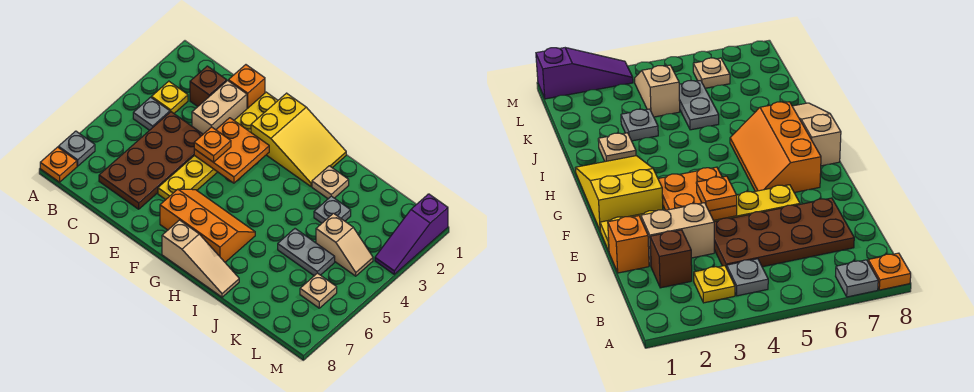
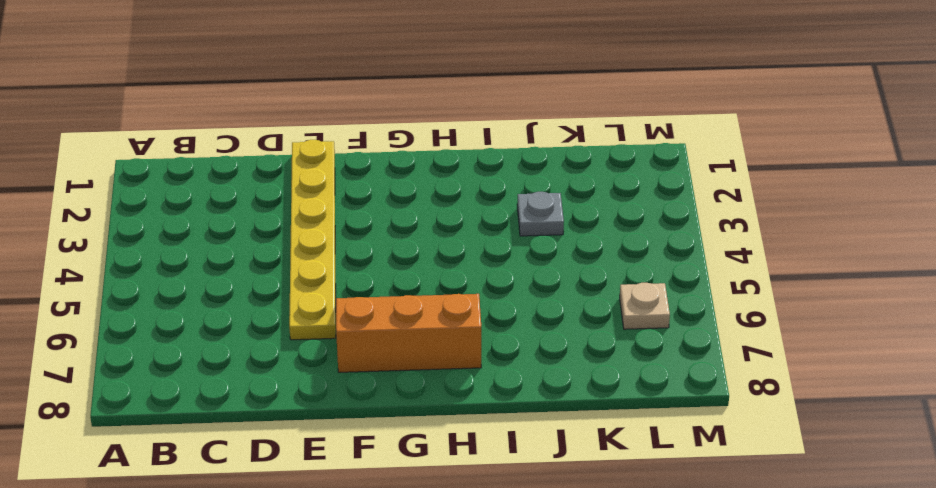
none -> grey 1x1 plate [58,131,95,166]
none -> orange 1x1 plate [40,147,77,182]
none -> yellow 1x1 plate [151,81,188,113]

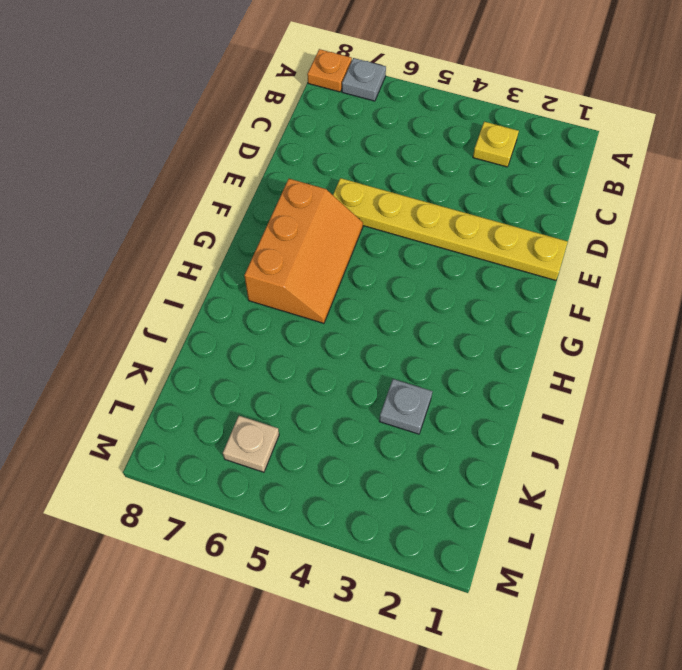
none -> grey 1x1 plate [133,97,170,130]
none -> brown 1x1 brick [190,66,227,106]
none -> brown 2x4 plate [99,112,203,209]

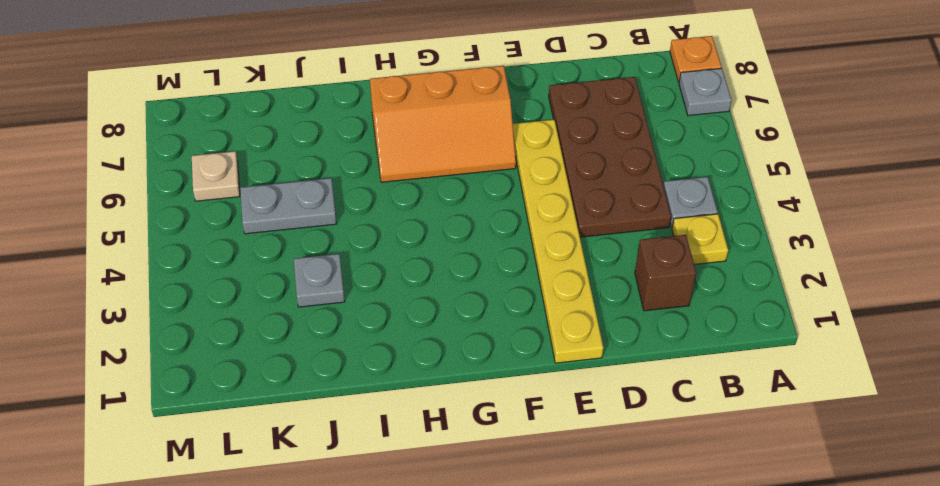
none -> orange 1x1 brick [228,65,265,109]
none -> tan 1x2 brick [192,81,247,134]
none -> yellow 2x3 slope [251,93,346,186]

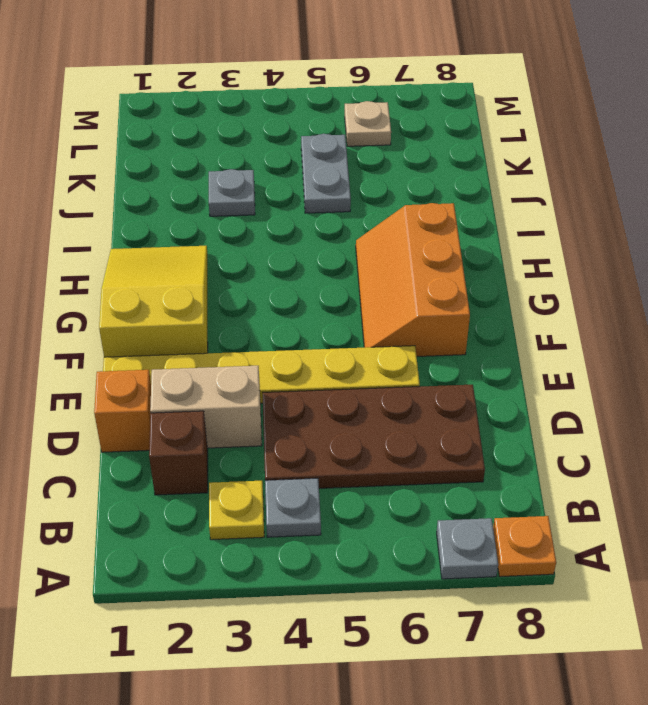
none -> tan 1x3 slope [162,220,239,297]
none -> tan 1x1 plate [312,166,349,199]
none -> tan 1x2 slope [316,213,373,276]

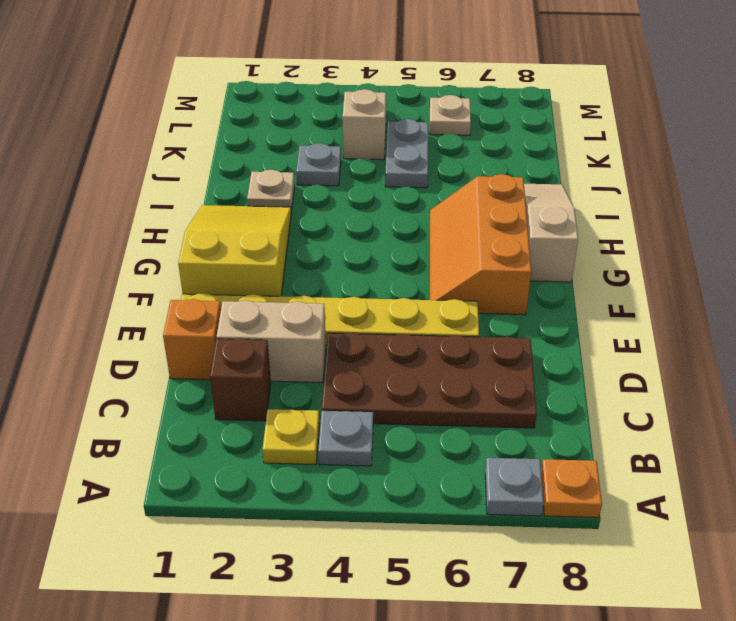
none -> purple 1x3 slope [375,194,448,274]
none -> orange 2x2 plate [194,118,269,183]
none -> orange 1x1 plate [194,127,231,162]

